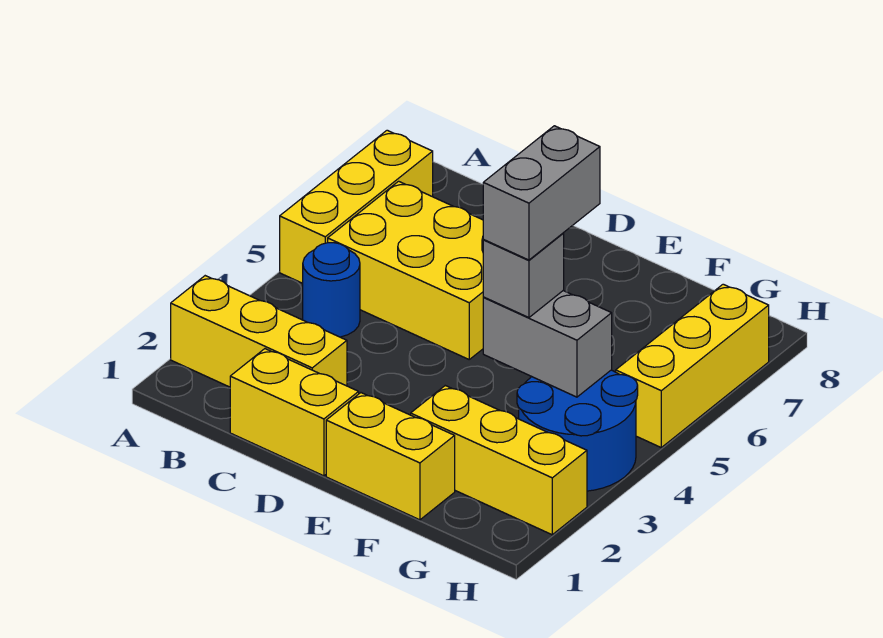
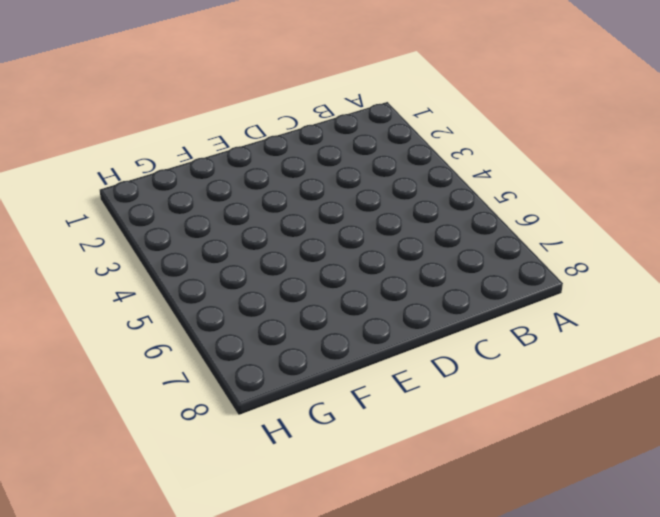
none -> yellow 1x3 brick [171,276,347,387]
none -> yellow 1x3 brick [280,130,433,283]
none -> blue 1x1 round brick [303,243,360,337]

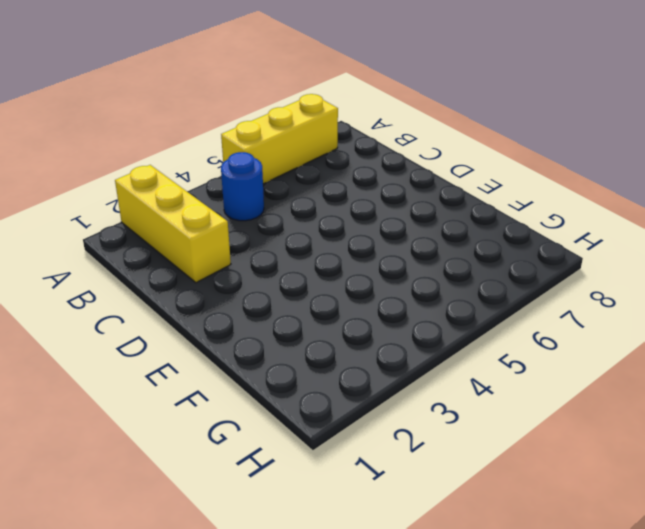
none -> yellow 2x3 brick [328,181,484,359]
none -> yellow 1x2 brick [230,349,359,476]
none -> yellow 1x2 brick [326,393,455,520]

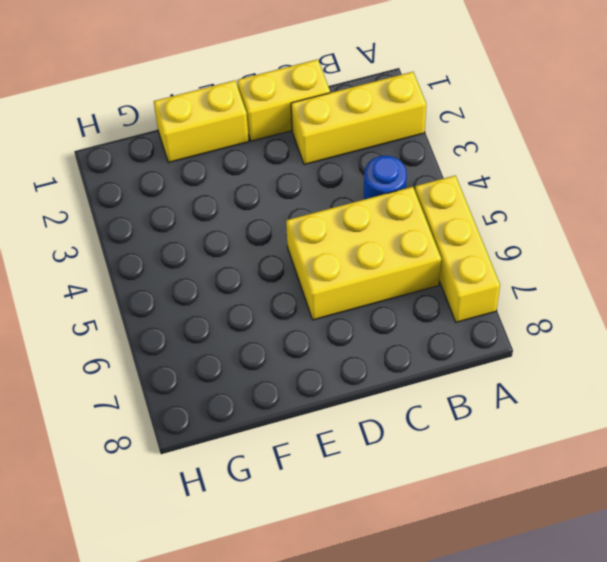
none -> yellow 1x3 brick [411,386,587,535]
none -> blue 2x2 round brick [517,370,638,491]
none -> yellow 1x3 brick [616,284,769,447]

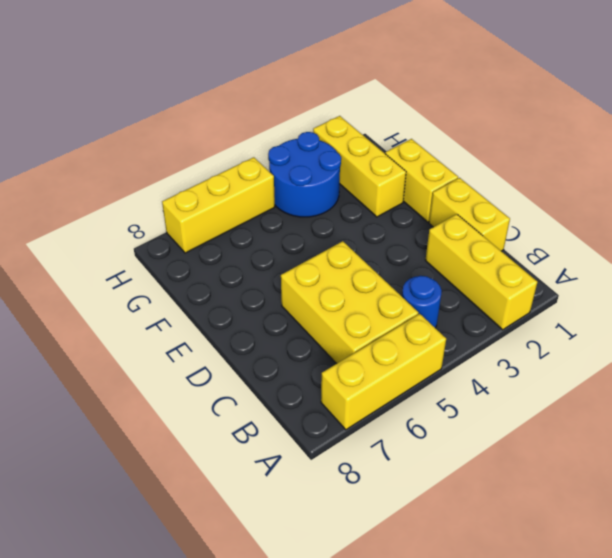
none -> grey 1x2 brick [483,291,612,397]
none -> grey 1x1 brick [483,233,564,318]
none -> grey 1x2 brick [483,126,600,260]

